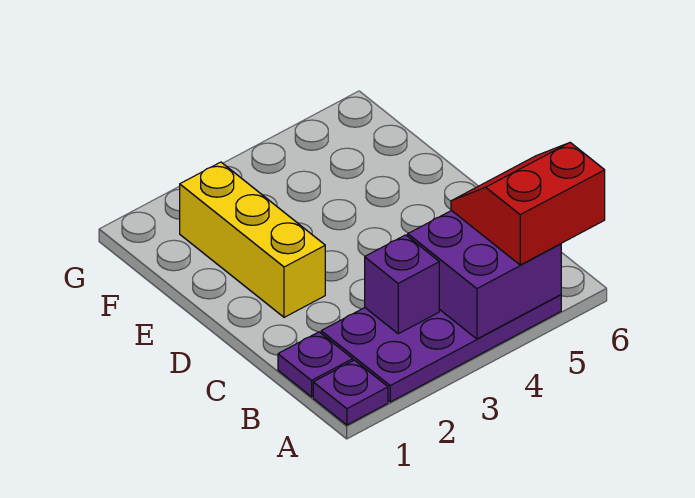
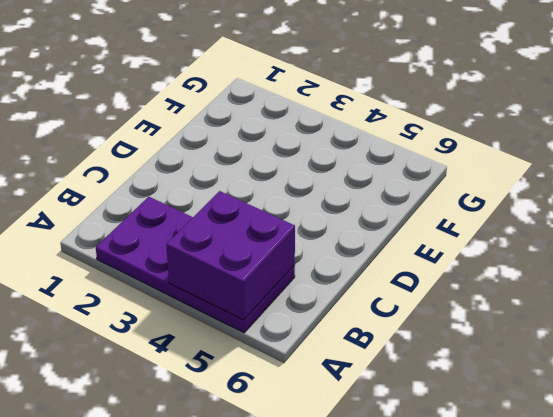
none -> purple 1x1 plate [313,360,388,425]
none -> purple 1x1 plate [278,332,353,397]

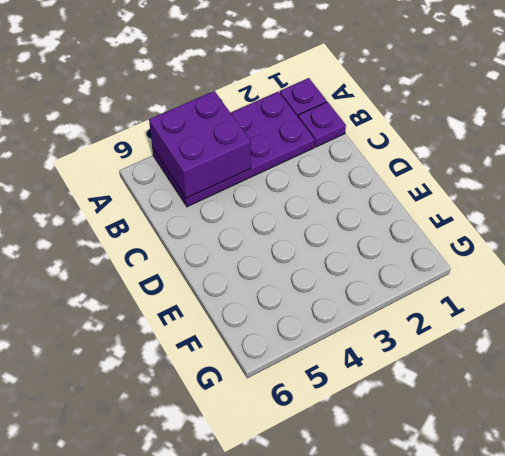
none -> yellow 1x3 brick [180,162,325,317]
none -> purple 1x1 brick [365,235,439,334]

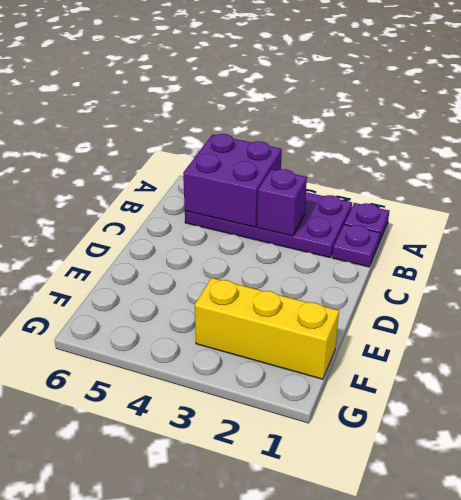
yellow 1x3 brick [195,278,339,379] -> yellow 1x3 brick turned to [180,162,325,317]
none -> red 2x2 slope [451,143,605,265]

